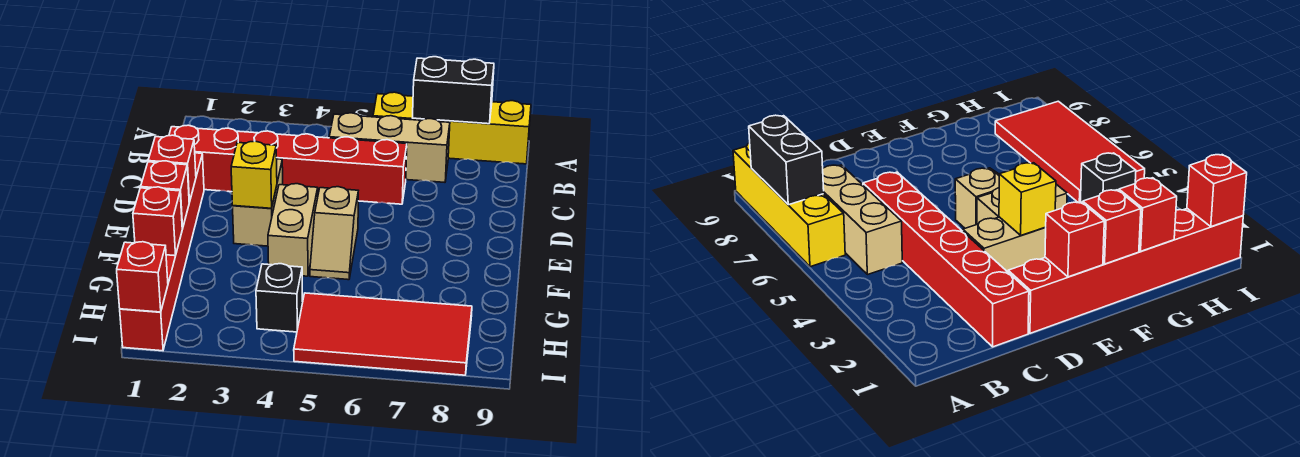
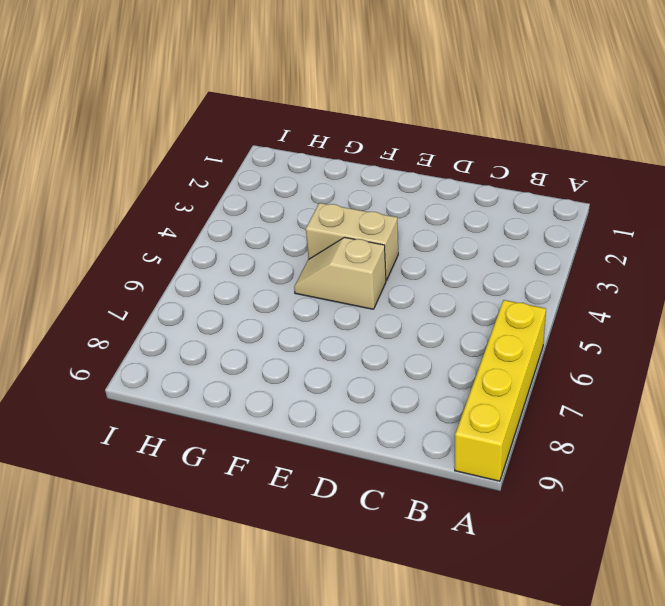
none -> tan 1x3 brick [329,113,450,182]
none -> red 1x6 brick [169,125,407,204]
none -> red 1x6 brick [120,153,204,351]

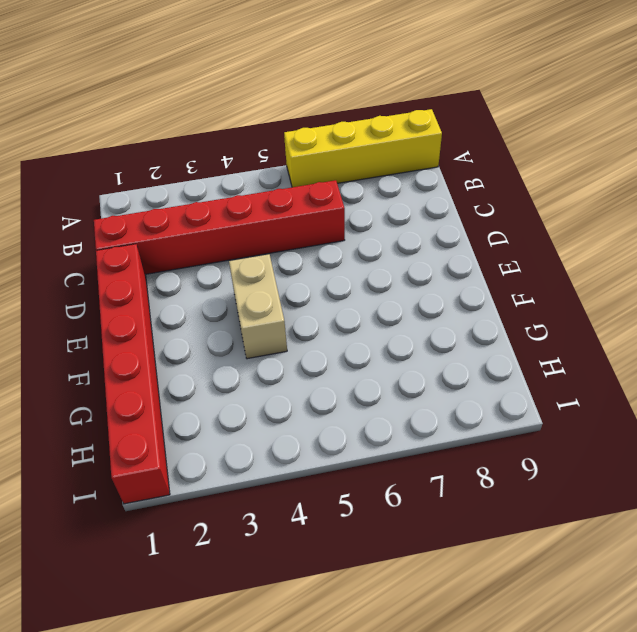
none -> tan 1x3 brick [329,113,450,182]
none -> tan 1x2 brick [233,159,283,246]
none -> tan 1x2 slope [310,187,358,280]

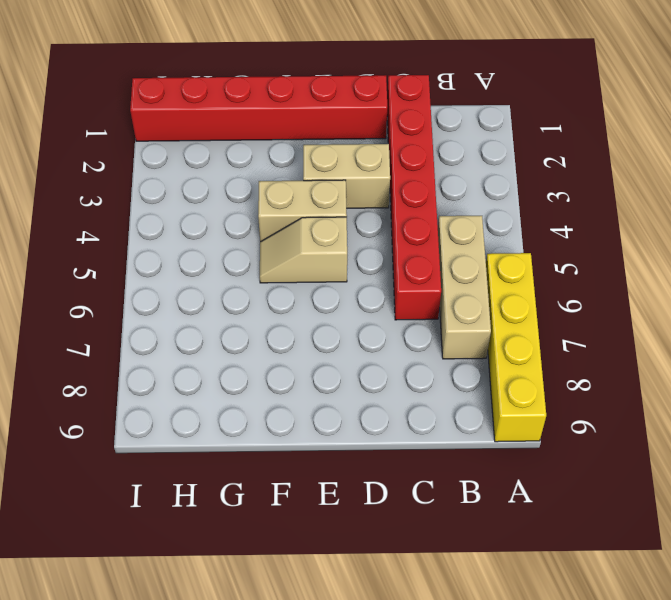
none -> black 1x1 brick [256,264,303,332]
none -> red 2x4 tile [294,293,472,375]
none -> black 1x2 brick [413,57,494,124]

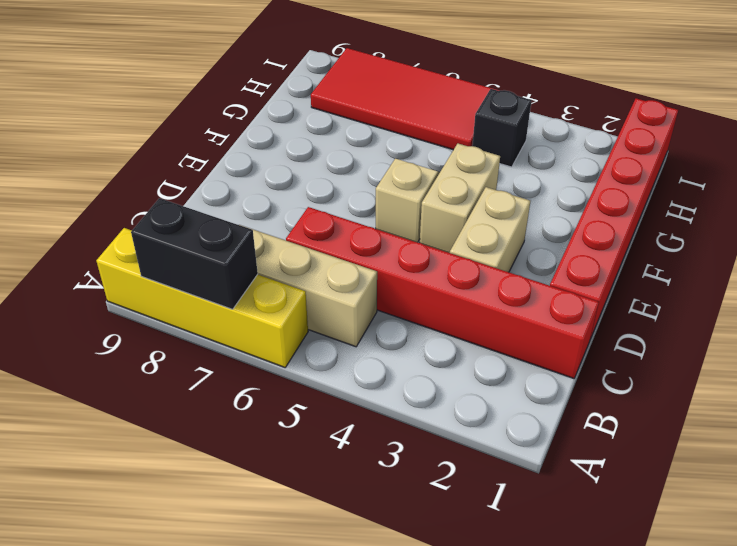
none -> red 1x1 brick [148,135,196,202]
none -> yellow 1x1 brick [231,141,277,208]
none -> red 1x1 brick [141,161,189,228]

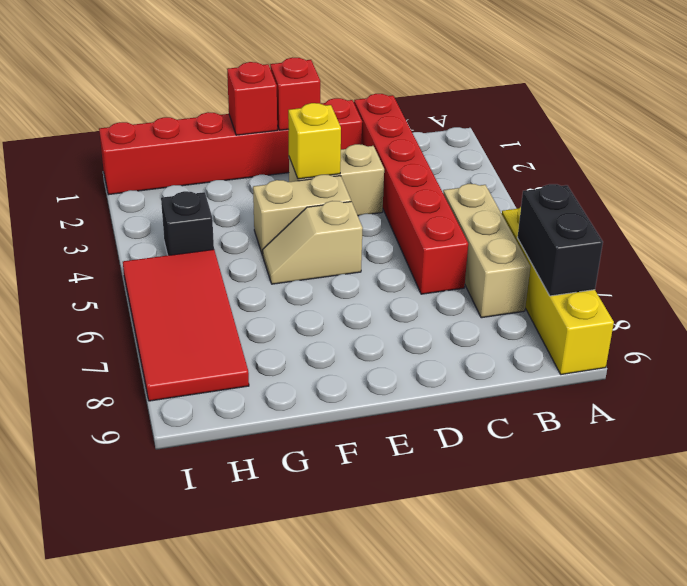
none -> red 1x1 brick [133,187,183,256]
none -> red 1x1 brick [117,242,168,312]

